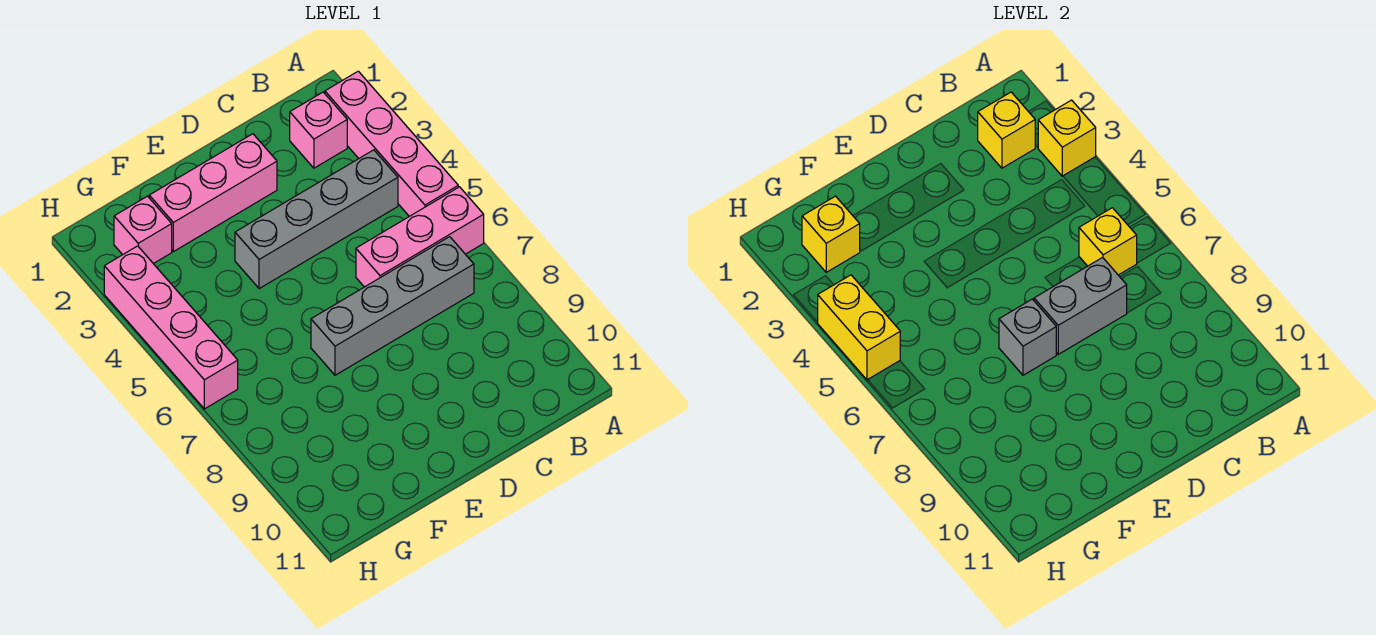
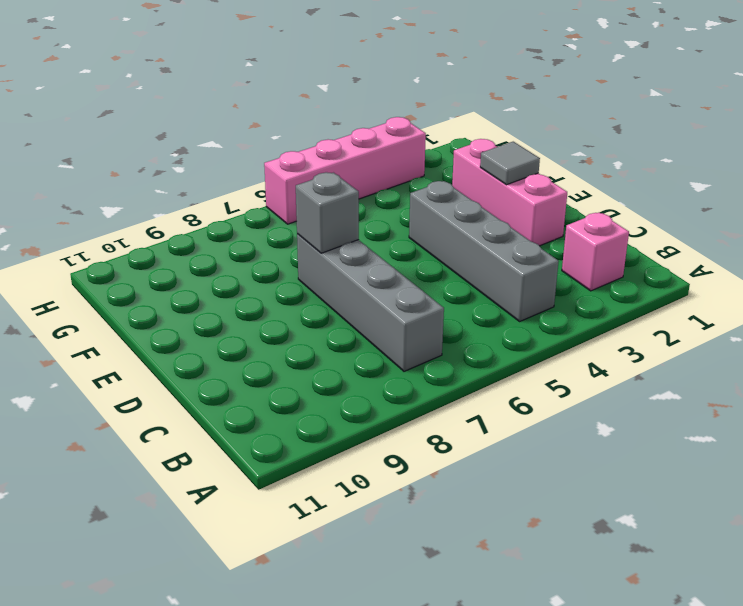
grey 1x1 tile [480,142,540,185] -> none
none -> pink 1x4 brick [325,71,458,216]
none -> pink 1x3 brick [356,187,484,287]
none -> pink 1x1 brick [114,196,172,264]

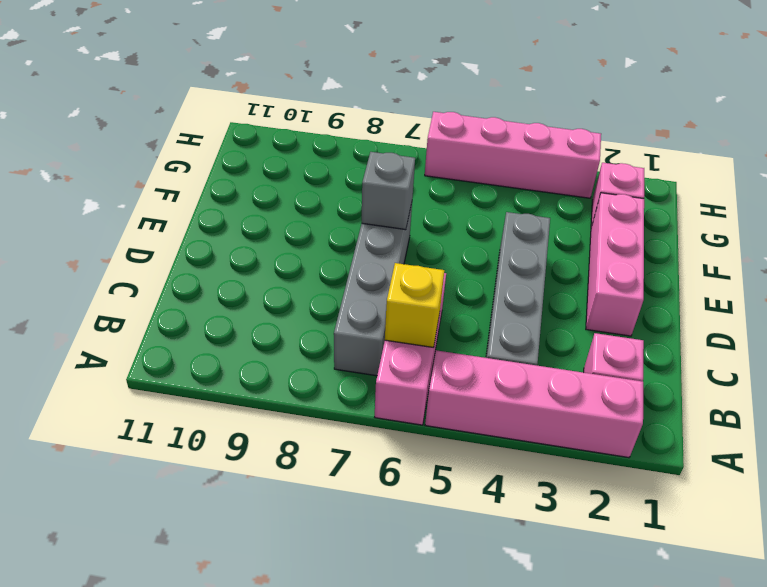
none -> yellow 1x1 brick [1038,100,1096,176]
none -> yellow 1x1 brick [978,92,1035,168]
none -> grey 1x2 brick [1034,258,1127,354]

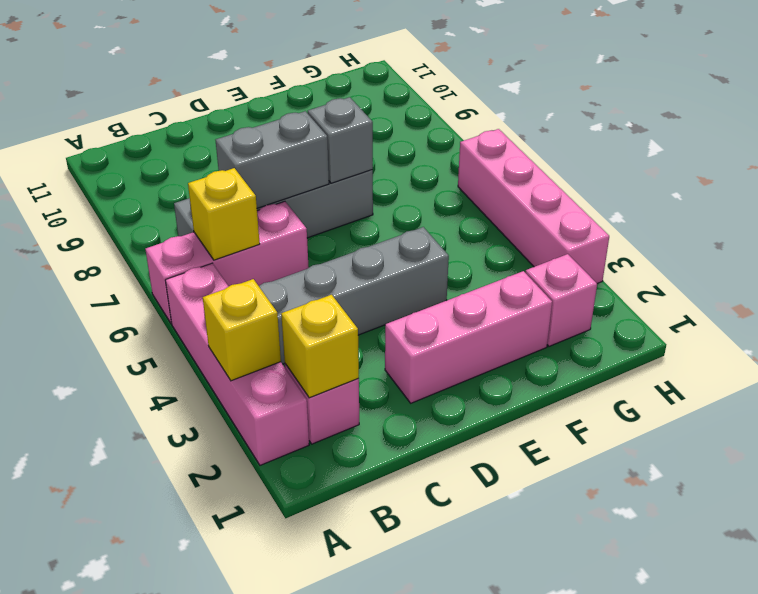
none -> yellow 1x1 brick [802,196,860,272]
none -> yellow 1x2 brick [817,275,900,380]

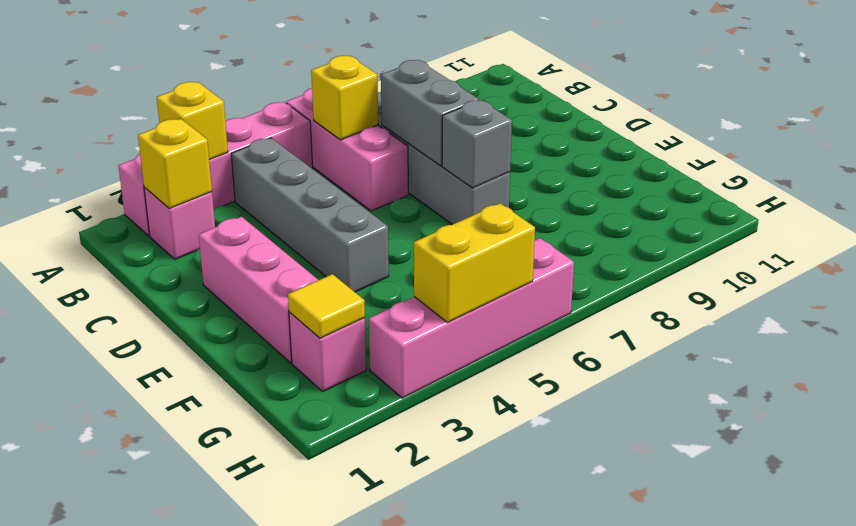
yellow 1x1 tile [288,274,365,338] -> yellow 1x1 brick [802,196,860,272]

